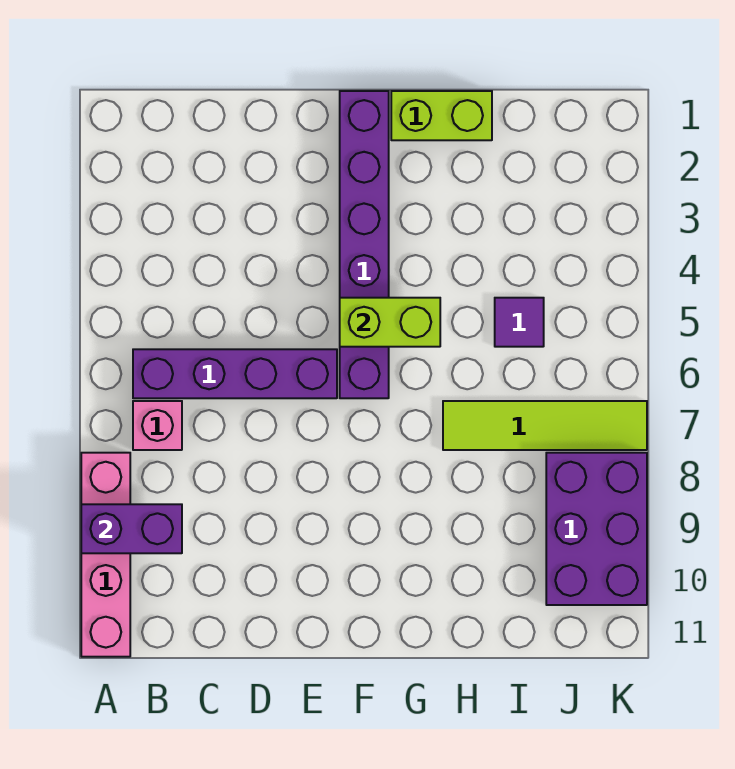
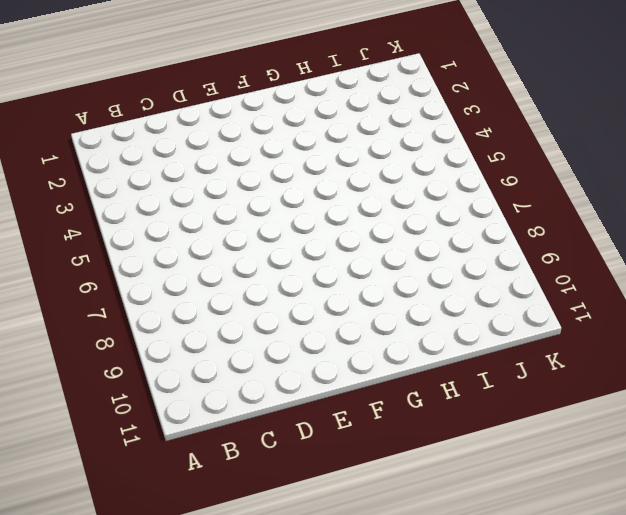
none -> pink 1x4 brick [81,453,130,657]
none -> purple 1x4 brick [133,349,337,398]

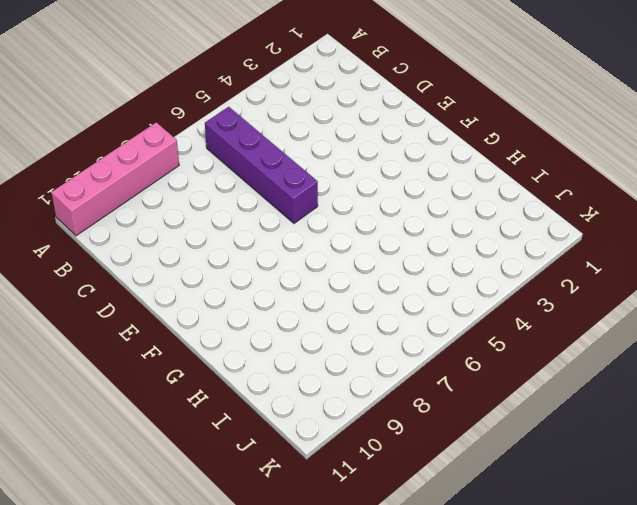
none -> pink 1x1 brick [133,401,182,450]
none -> purple 1x6 brick [340,91,389,398]

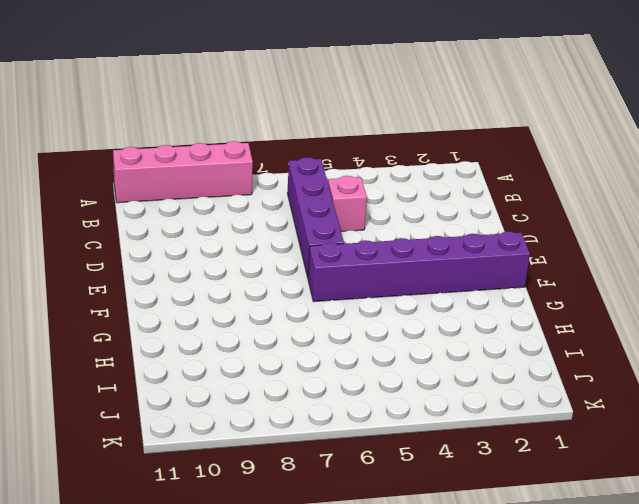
pink 1x1 brick [328,176,367,232] -> pink 1x1 brick moved to [133,401,182,450]
none -> lime 1x2 brick [391,91,492,140]
none -> lime 1x4 tile [443,401,647,450]

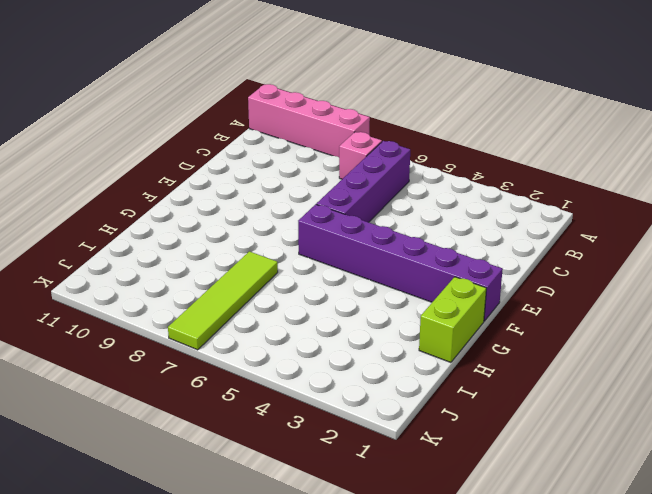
none -> purple 1x1 tile [495,298,544,347]
none -> purple 2x3 brick [546,453,647,605]

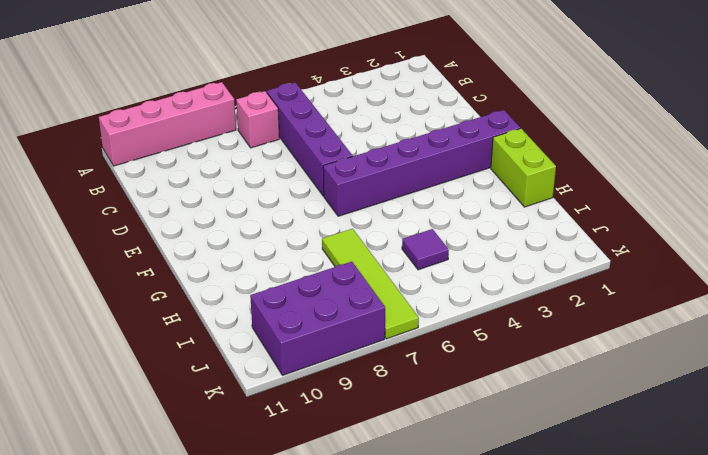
none -> purple 1x2 brick [81,504,182,553]
none -> lime 1x2 brick [340,298,440,347]

